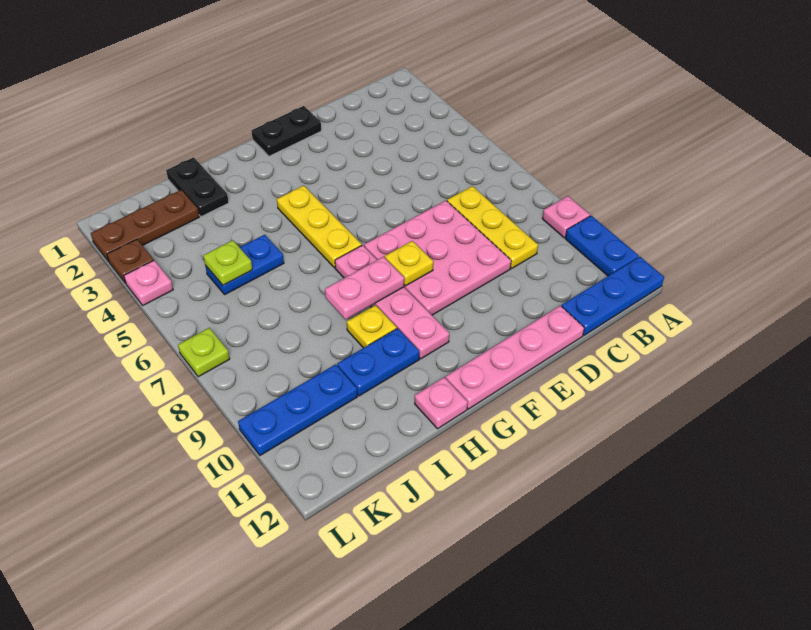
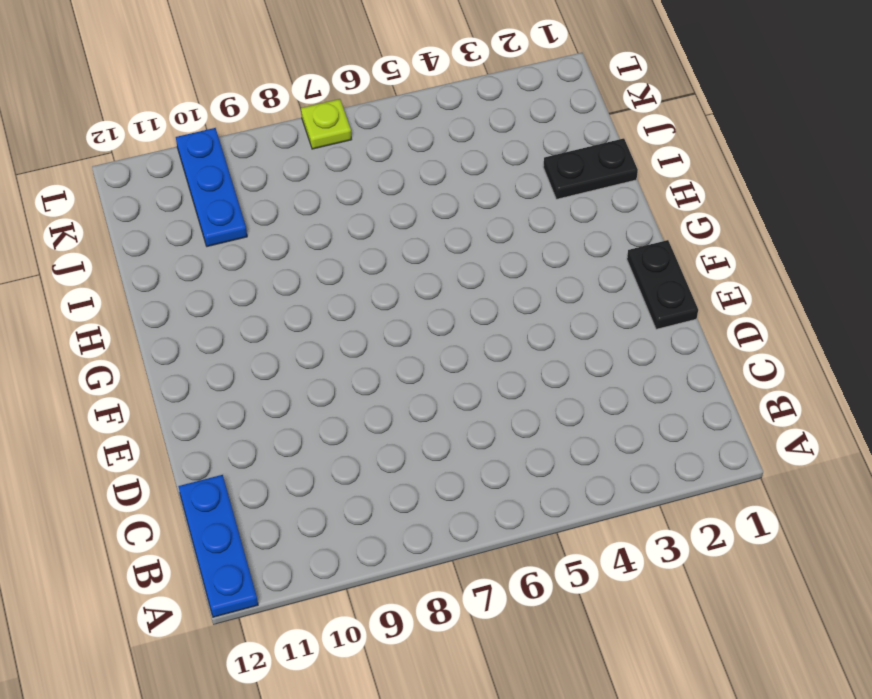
none -> pink 1x1 plate [542,196,590,238]
none -> blue 1x2 plate [565,216,639,276]
none -> yellow 1x3 plate [447,186,538,268]

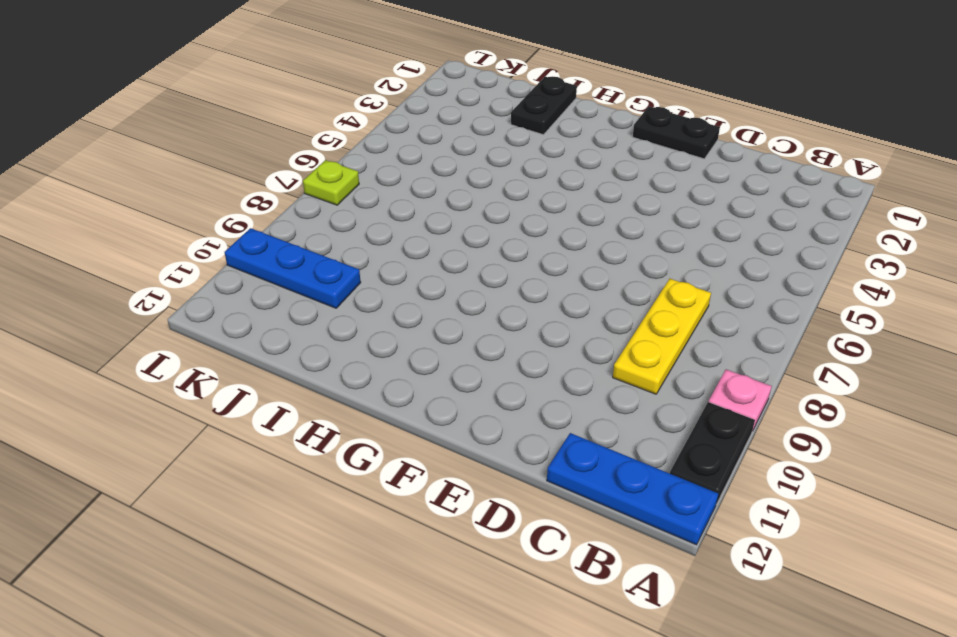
black 1x2 plate [670,402,755,504] -> blue 1x2 plate [565,216,639,276]
none -> pink 3x3 plate [364,200,511,315]
none -> pink 1x4 plate [446,306,584,409]
none -> yellow 1x3 plate [277,185,362,268]

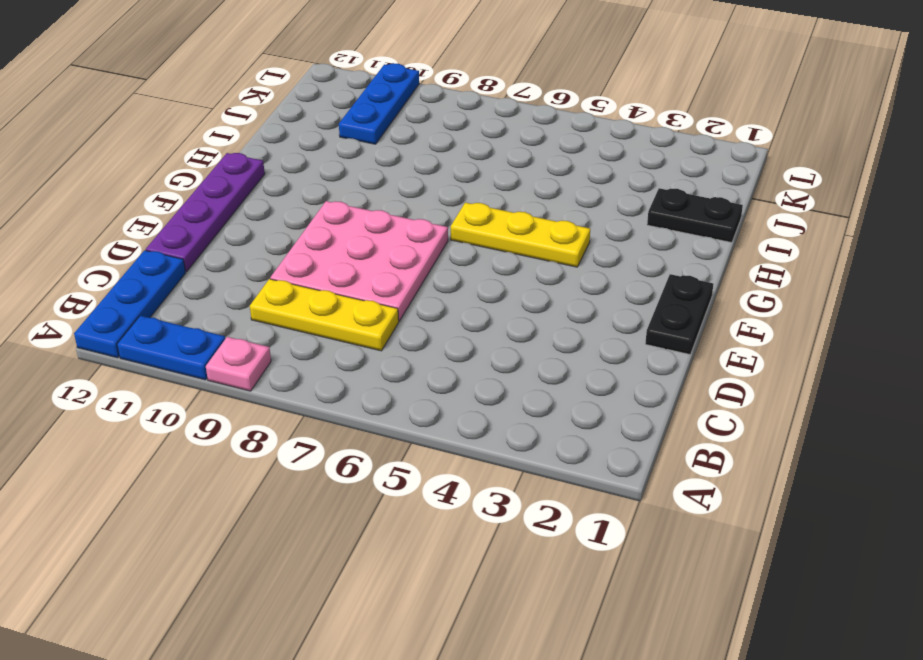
purple 1x4 plate [146,153,265,272] -> pink 1x4 plate [446,306,584,409]
none -> pink 1x4 plate [335,245,449,359]
none -> yellow 1x1 plate [347,305,397,348]
none -> blue 1x2 plate [337,328,419,396]

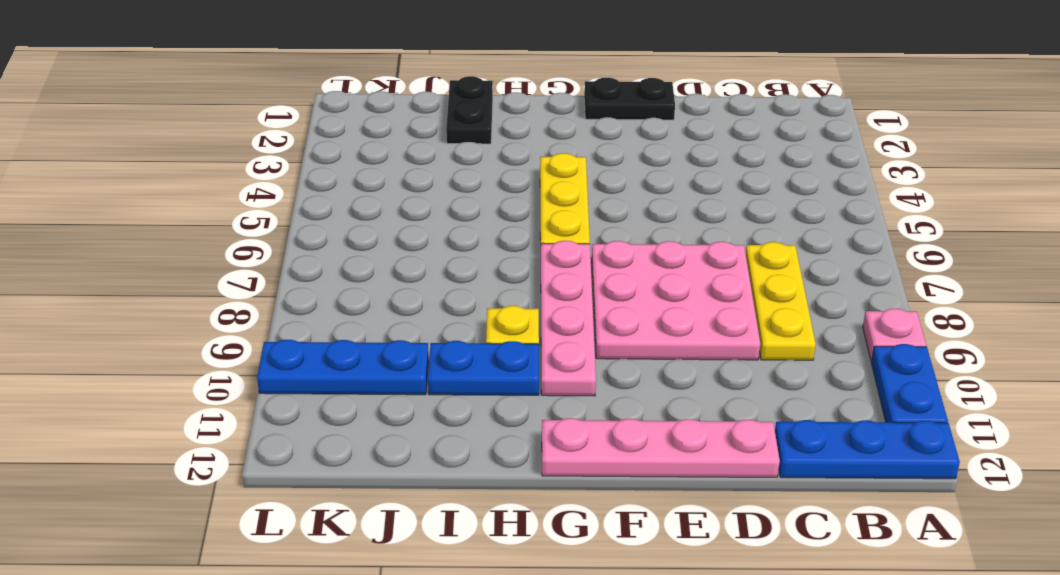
none -> pink 1x1 plate [415,377,468,429]
none -> blue 1x2 plate [205,235,284,294]
none -> brown 1x3 plate [91,190,199,262]

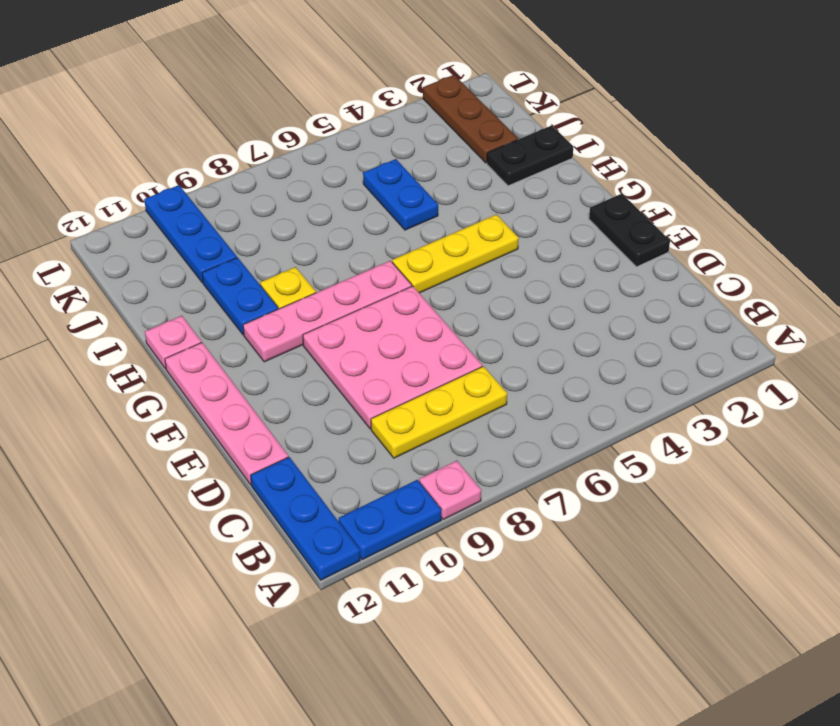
none -> brown 1x1 plate [107,239,154,283]
none -> pink 1x1 plate [124,261,173,305]
none -> lime 1x1 plate [178,328,230,377]

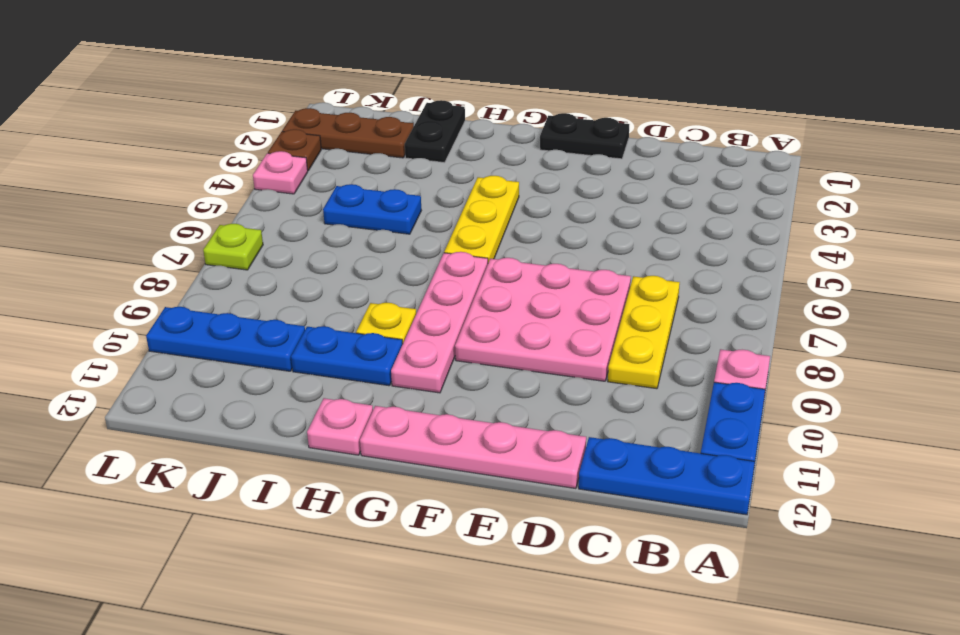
none -> yellow 1x1 plate [385,241,433,286]
none -> pink 1x2 plate [325,257,404,319]
none -> lime 1x1 plate [203,240,252,285]

